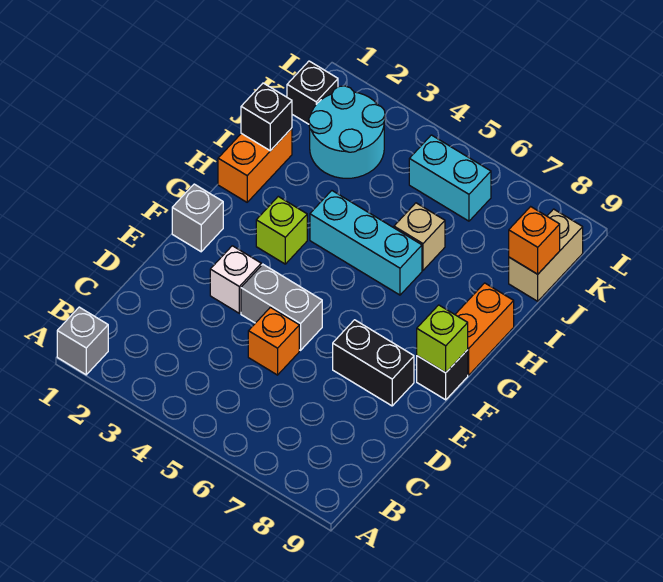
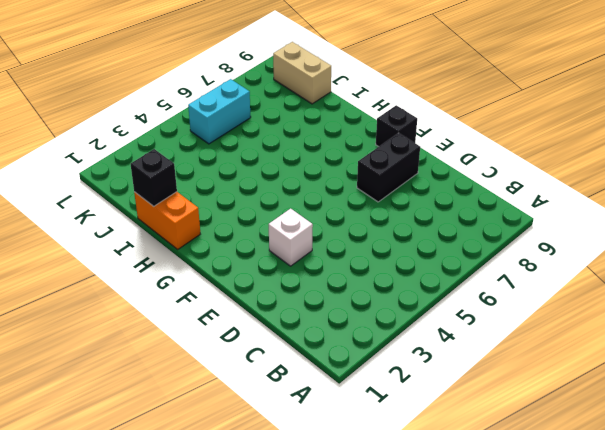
none -> grey 1x1 brick [57,307,108,375]
none -> orange 1x1 brick [248,307,299,375]
none -> grey 1x2 brick [241,264,322,350]

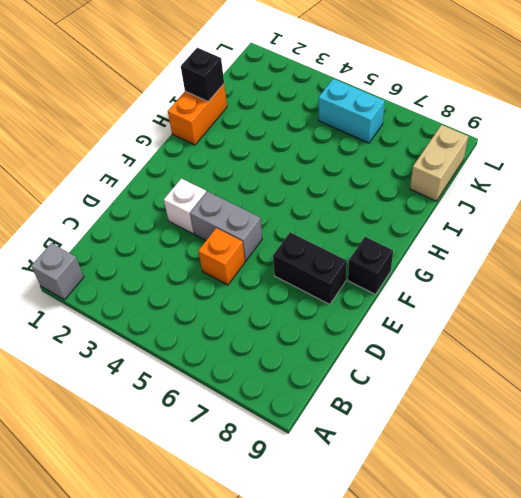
none -> grey 1x1 brick [172,184,223,252]
none -> lime 1x1 brick [256,197,307,264]
none -> orange 1x2 brick [455,283,514,375]

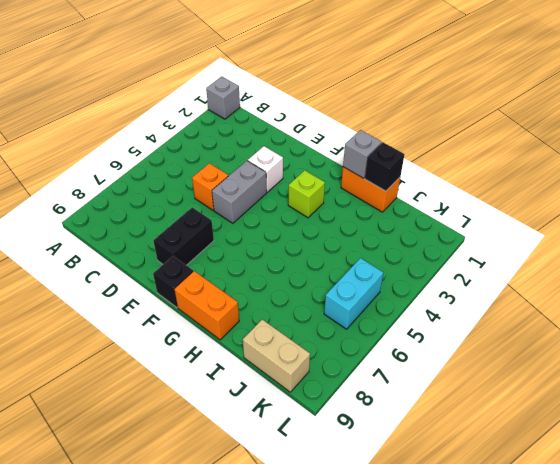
grey 1x1 brick [343,130,382,178] -> grey 1x1 brick moved to [172,184,223,252]
none -> cyan 1x3 brick [310,191,422,295]
none -> tan 1x1 brick [394,203,445,270]
none -> cyan 2x2 round brick [309,86,385,178]

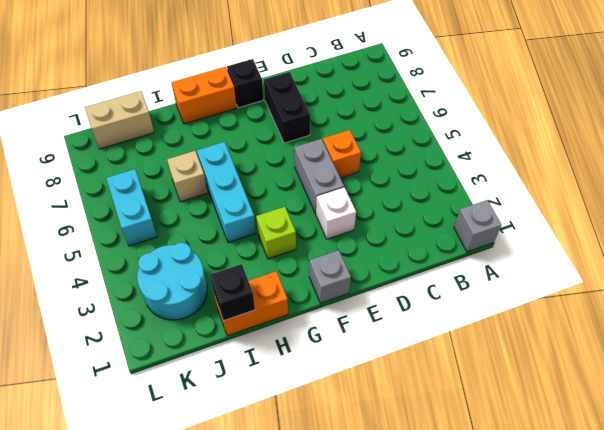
none -> black 1x1 brick [287,61,338,124]
none -> lime 1x1 brick [417,305,468,373]
none -> orange 1x1 brick [509,207,560,274]

